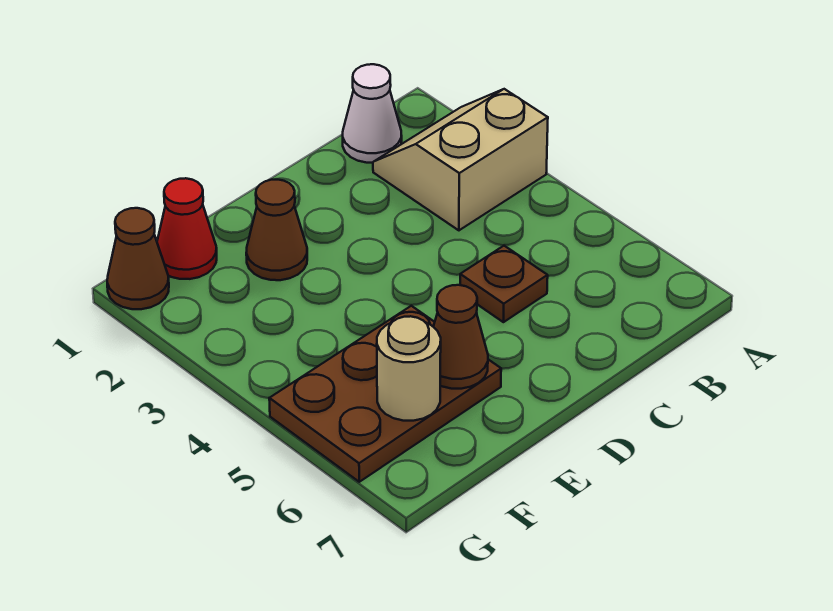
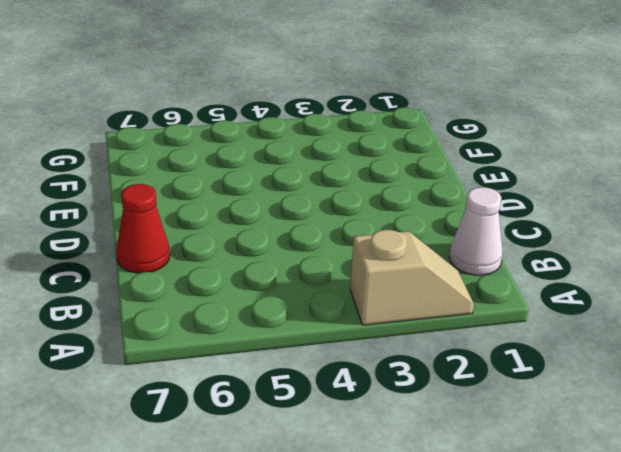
tan 1x2 slope [350,230,474,325] -> tan 2x2 slope [373,89,548,230]
red 1x1 cone [116,184,170,273] -> red 1x1 cone moved to [157,178,217,279]
none -> brown 1x1 plate [460,246,548,322]
none -> brown 1x1 cone [246,180,307,280]

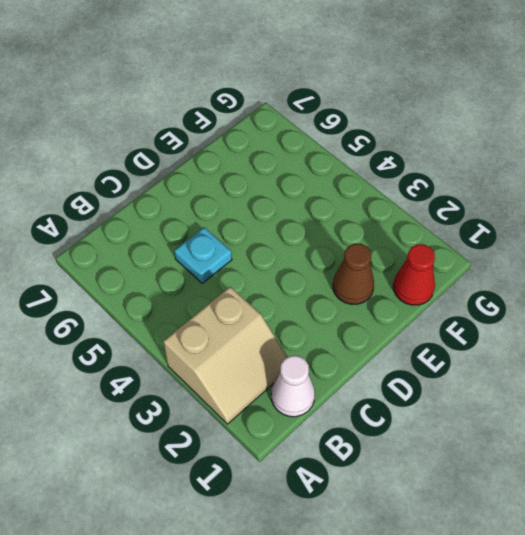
cyan 1x1 plate [174,227,232,283] -> brown 1x1 plate [460,246,548,322]
none -> brown 2x3 plate [269,306,501,482]
none -> brown 1x1 cone [107,208,169,309]

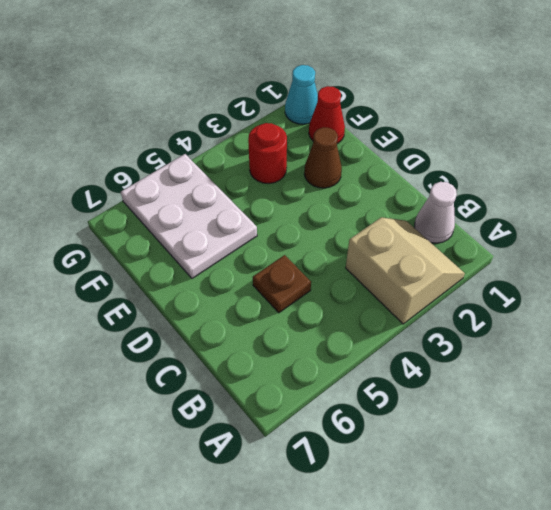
white 2x3 plate [121,154,257,278] -> brown 2x3 plate [269,306,501,482]
red 1x1 round brick [248,123,287,184] -> none
cyan 1x1 cone [285,65,318,124] -> brown 1x1 cone [107,208,169,309]
none -> brown 1x1 cone [433,285,488,389]
none -> tan 1x1 round brick [377,316,441,421]

